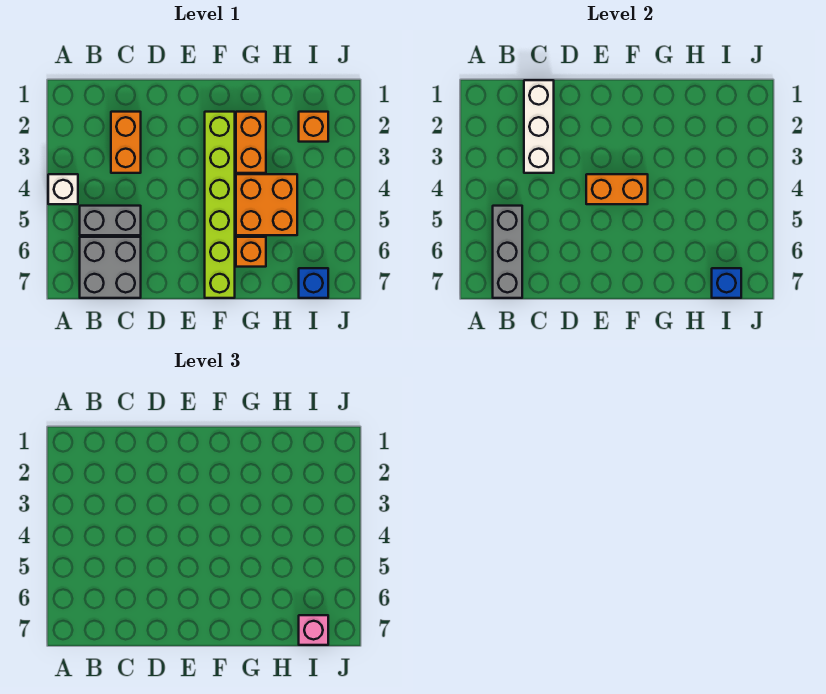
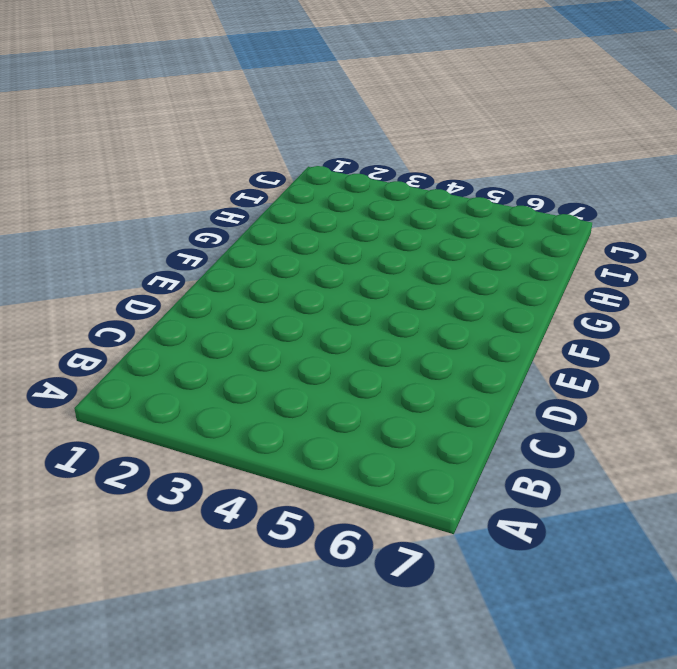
none -> white 1x1 brick [48,174,78,204]
none -> grey 1x2 brick [80,206,141,235]
none -> grey 2x2 brick [80,237,141,298]

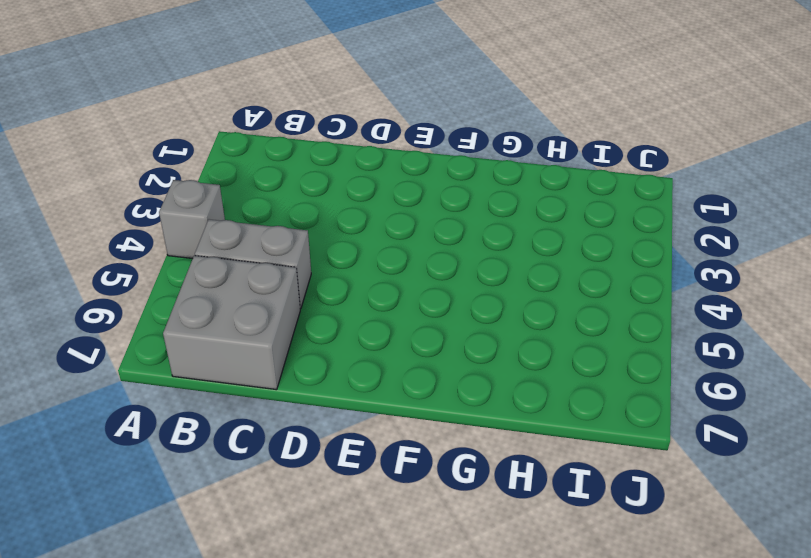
grey 1x1 brick [159,180,225,259] -> white 1x1 brick [48,174,78,204]
none -> orange 1x2 brick [111,112,141,173]
none -> lime 1x6 brick [205,112,235,298]
none -> orange 1x2 brick [236,112,266,173]

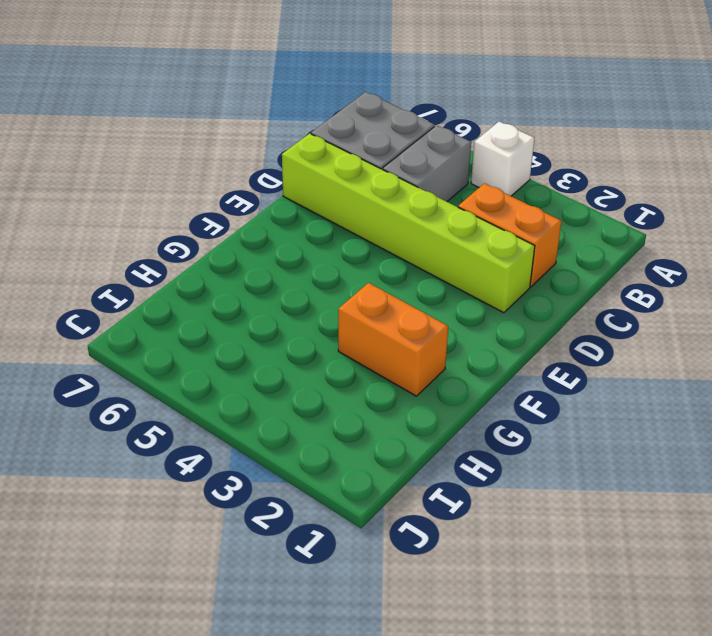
lime 1x6 brick [282,133,535,313] -> lime 1x6 brick moved to [205,112,235,298]
none -> orange 2x2 brick [236,174,297,235]
none -> orange 1x1 brick [236,237,266,267]
none -> orange 1x1 brick [299,112,328,142]

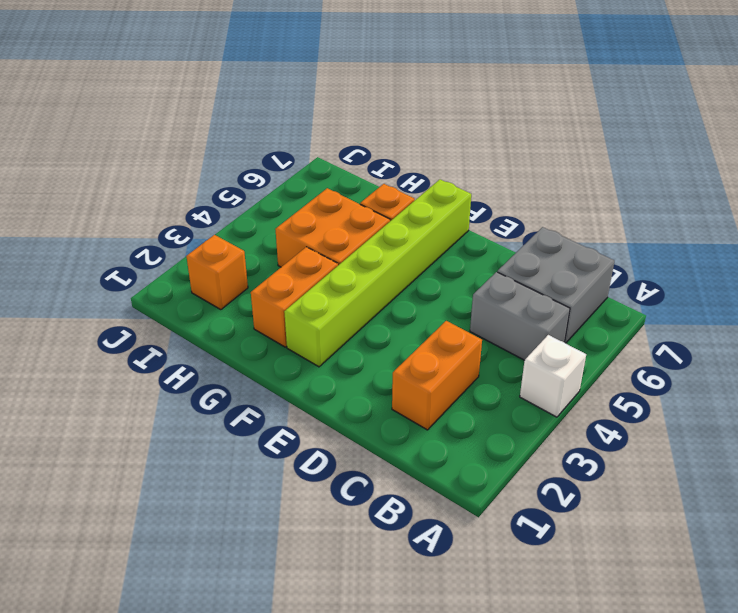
none -> blue 1x1 brick [299,268,328,298]
none -> grey 1x3 brick [493,206,522,298]
none -> white 1x3 brick [524,80,554,173]

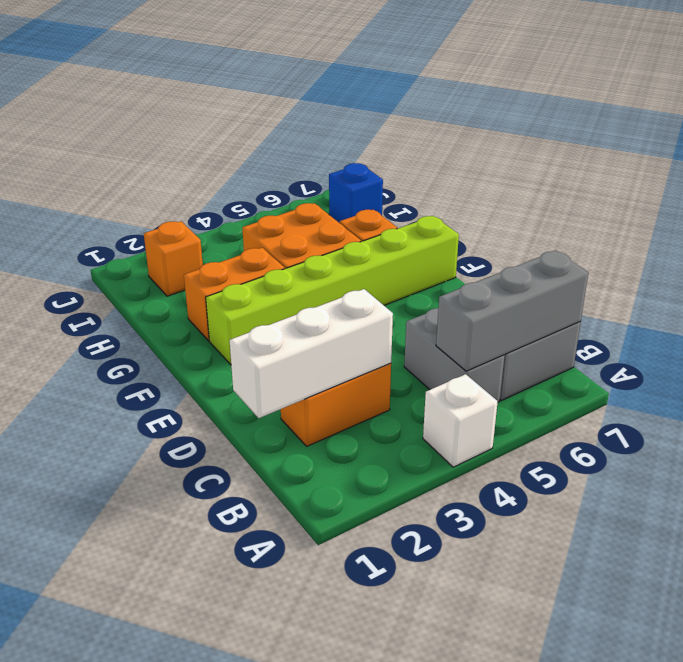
none -> orange 1x2 brick [586,174,648,204]
none -> blue 1x1 brick [712,268,741,298]
none -> pink 1x1 brick [299,615,328,645]

